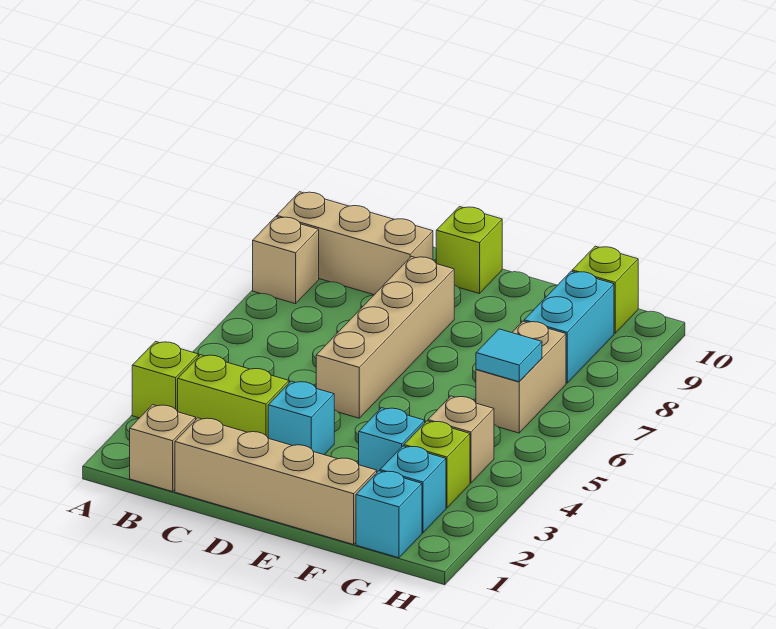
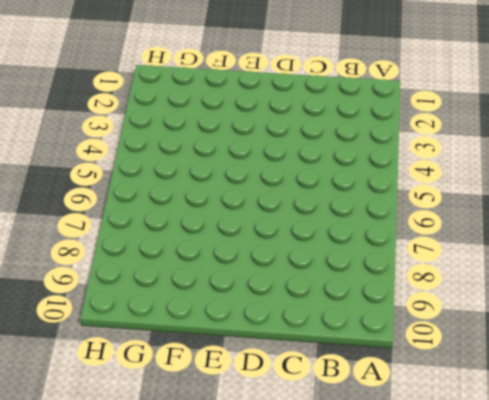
none -> lime 1x1 brick [132,342,198,418]
none -> tan 1x1 brick [253,217,319,304]
none -> tan 1x3 brick [277,192,433,295]

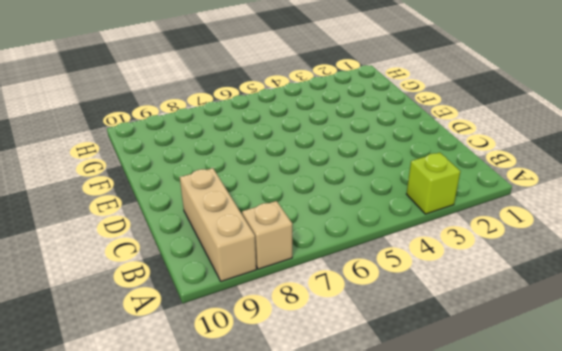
none -> tan 1x1 brick [130,405,196,492]
none -> lime 1x2 brick [178,355,289,437]
none -> tan 1x4 brick [175,418,377,545]

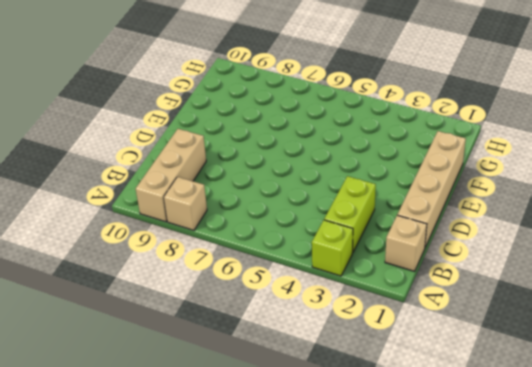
none -> cyan 1x1 brick [268,381,334,455]
none -> tan 1x4 brick [316,256,454,418]
none -> lime 1x1 brick [436,207,502,294]

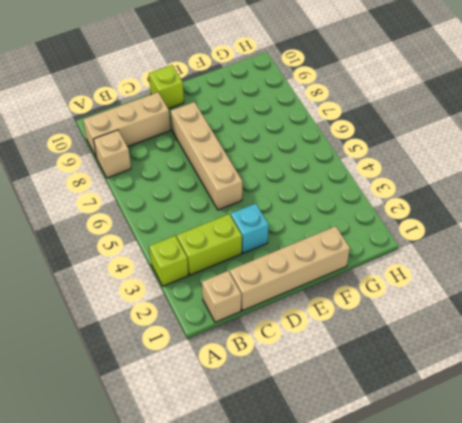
none -> cyan 1x1 brick [359,408,425,472]
none -> cyan 1x1 brick [356,471,422,558]
none -> cyan 1x1 brick [380,446,446,533]

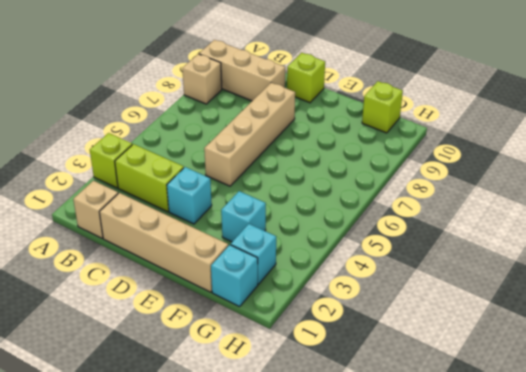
none -> lime 1x1 brick [404,421,470,508]
none -> tan 1x1 brick [428,396,494,483]
none -> tan 1x2 brick [476,321,566,433]

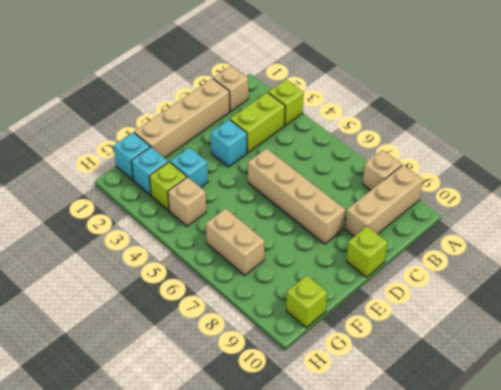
none -> cyan 1x2 brick [524,271,614,383]
none -> cyan 1x1 tile [476,329,542,382]

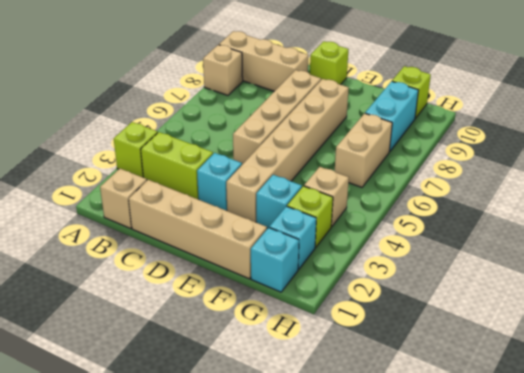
tan 1x6 brick [226,79,349,222] -> none
none -> cyan 1x1 tile [476,329,542,382]

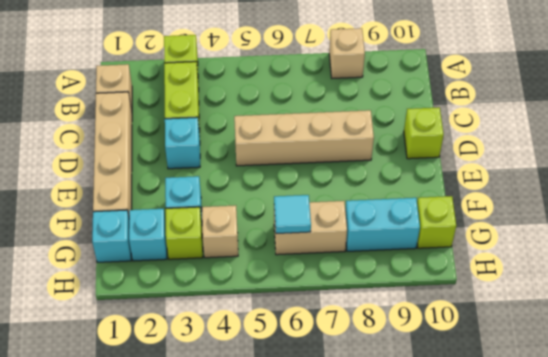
none -> tan 1x3 brick [277,192,433,295]

